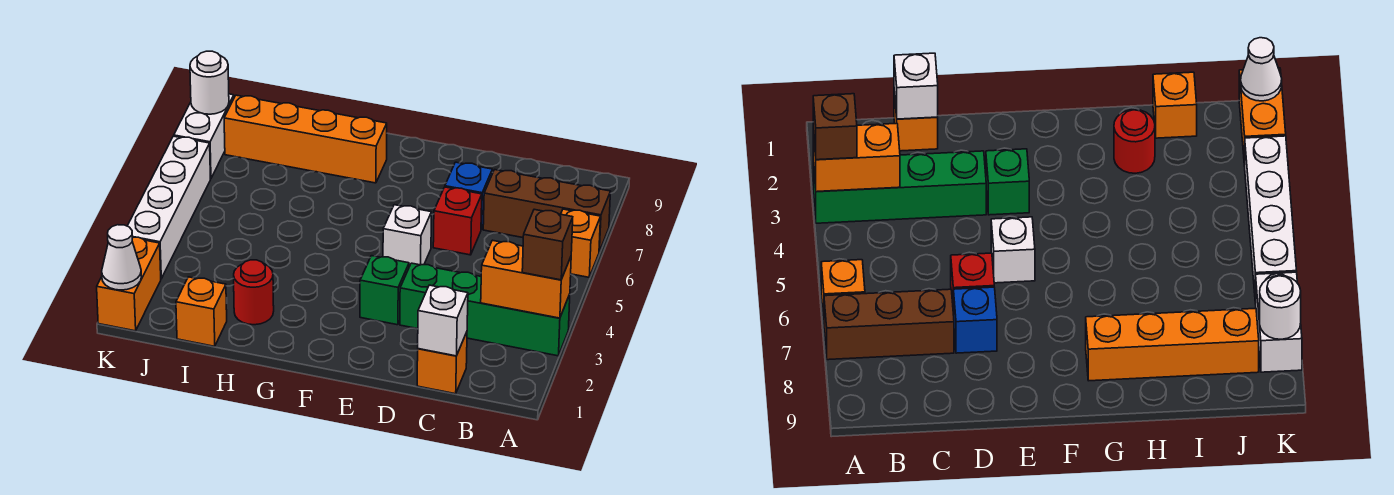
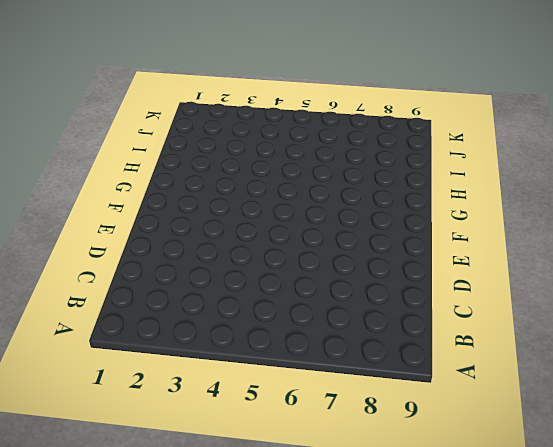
none -> green 1x4 brick [400,263,570,356]
none -> orange 1x1 brick [561,209,601,277]
none -> brown 1x3 brick [483,170,611,252]

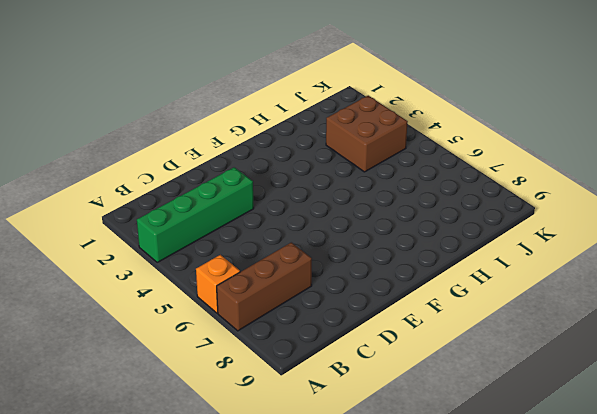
brown 2x2 brick [326,96,408,172] -> none
none -> orange 1x1 brick [417,332,467,394]
none -> red 1x1 brick [433,187,482,255]
none -> blue 1x1 brick [445,162,492,229]

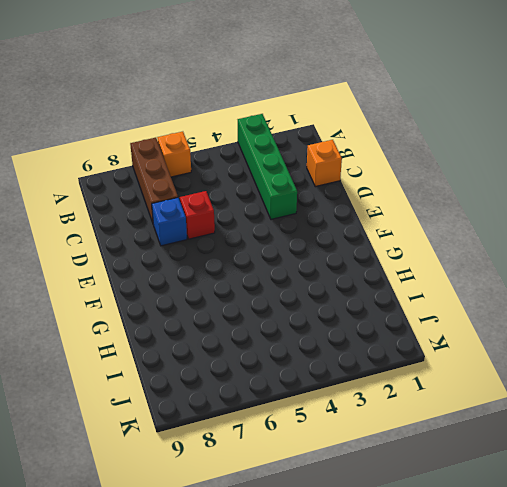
none -> green 1x1 brick [360,256,409,325]
none -> white 1x1 brick [383,205,432,267]
none -> orange 1x4 brick [224,95,387,183]

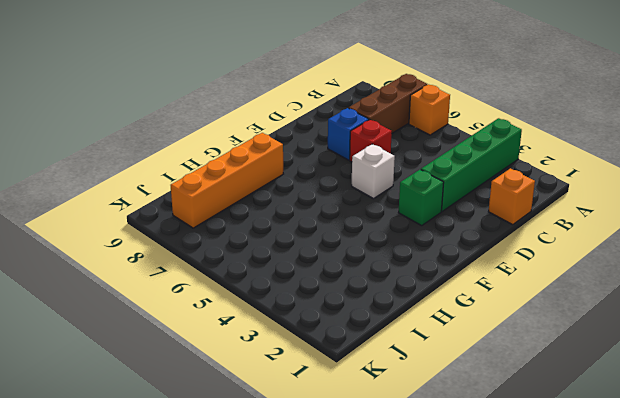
none -> red 1x1 round brick [234,260,274,325]
none -> orange 1x1 brick [176,277,227,346]
none -> orange 1x2 brick [97,237,161,331]

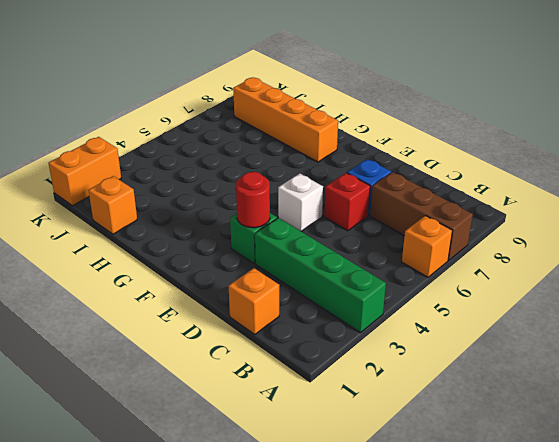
red 1x1 round brick [236,172,270,228] -> red 1x1 round brick moved to [234,260,274,325]
none -> white 1x4 brick [128,136,211,279]
none -> white 1x2 brick [174,94,234,179]
none -> orange 1x2 brick [481,240,571,318]

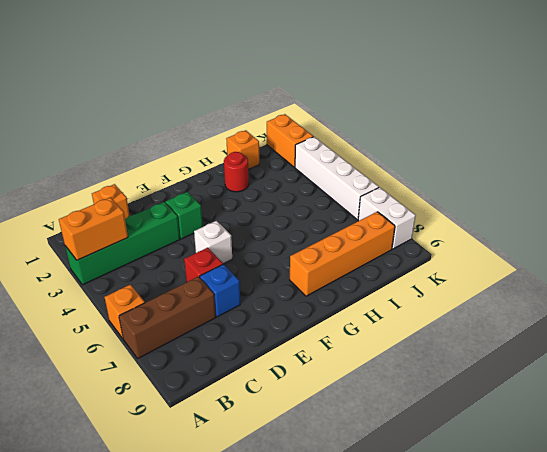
none -> white 1x1 brick [418,285,468,356]
none -> white 1x1 cone [102,225,141,290]
none -> white 1x1 round brick [190,51,229,114]

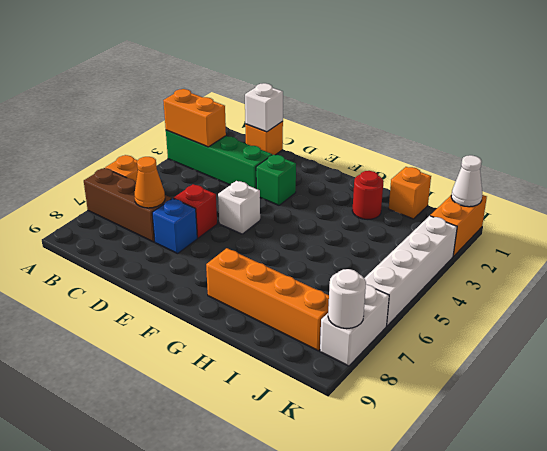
orange 1x1 cone [134,157,165,208] -> none
none -> brown 1x1 brick [522,209,573,280]

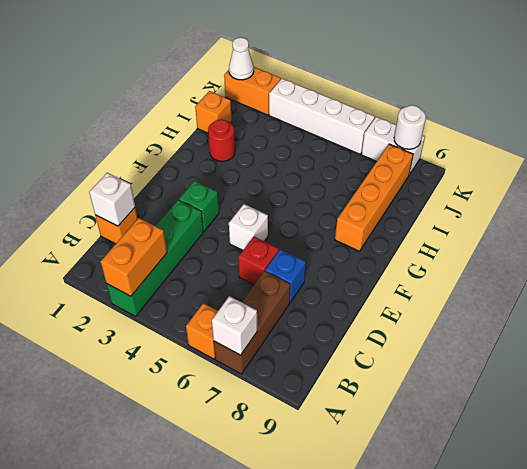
white 1x1 brick [212,296,257,355] -> none
none -> brown 1x1 brick [522,209,573,280]

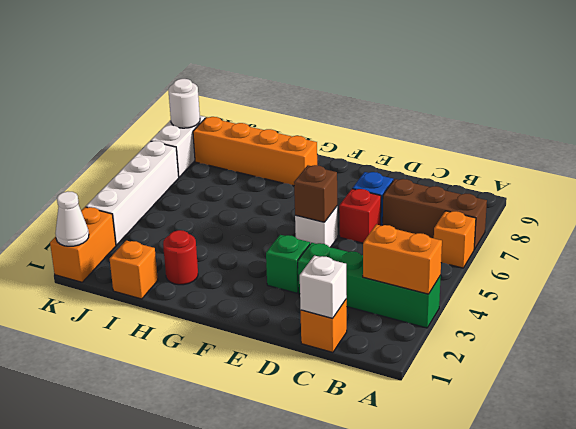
brown 1x1 brick [294,165,337,222] -> brown 1x1 brick moved to [522,209,573,280]

